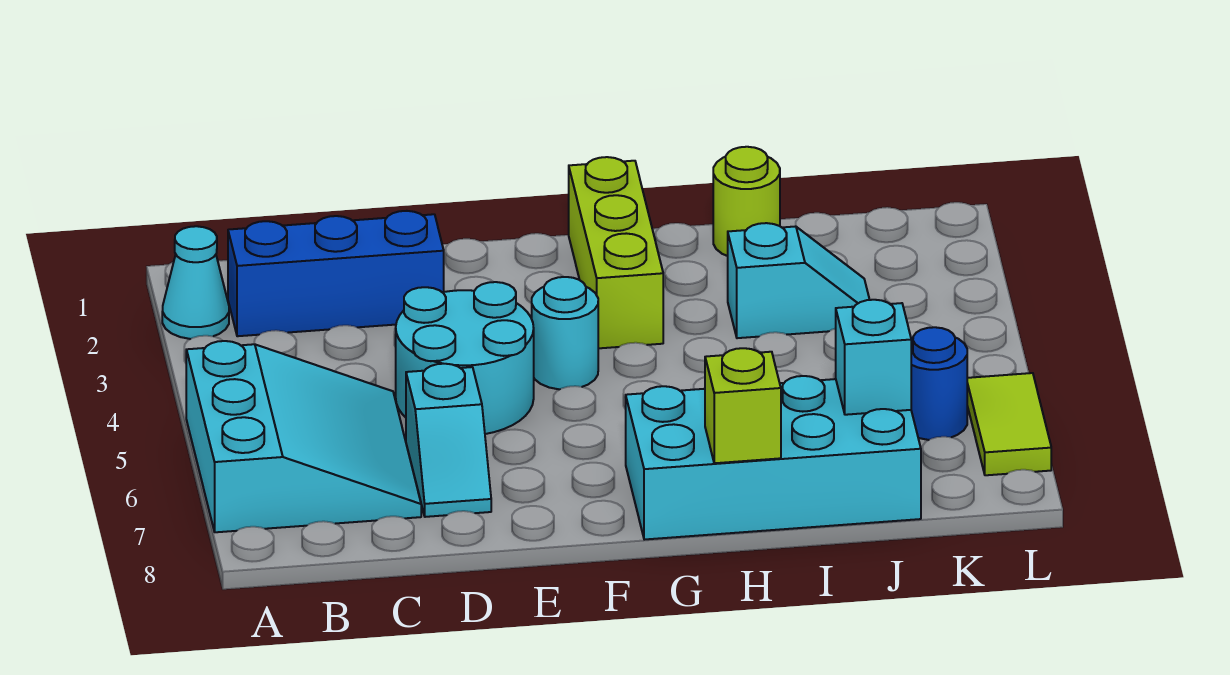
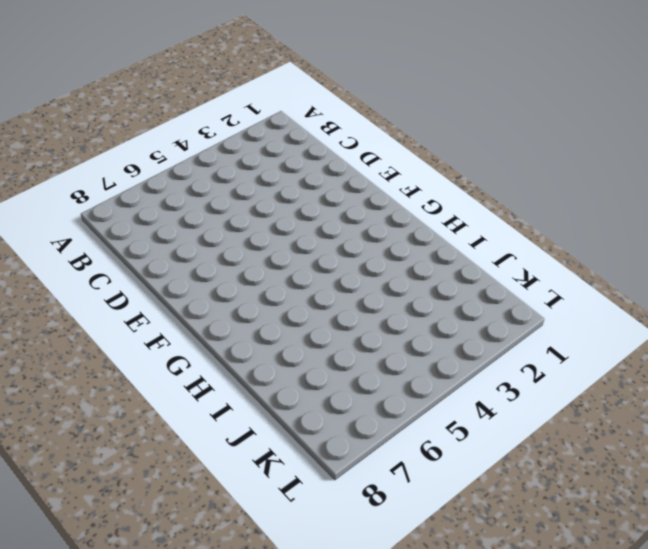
none -> cyan 1x1 cone [162,226,229,339]
none -> cyan 3x3 slope [186,341,421,532]
none -> blue 1x3 brick [228,211,444,336]

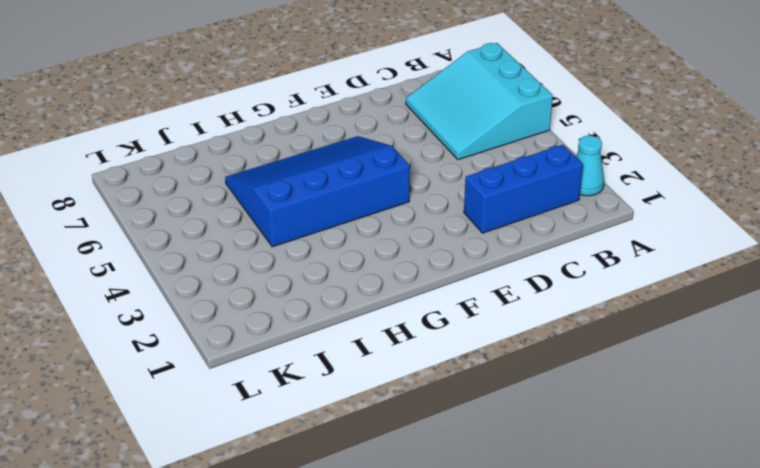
blue 3x4 slope [225,136,410,247] -> cyan 1x1 round brick [532,277,598,389]
none -> cyan 2x2 round brick [396,282,534,434]
none -> cyan 1x2 slope [406,364,491,517]
none -> lime 1x3 brick [569,157,663,348]

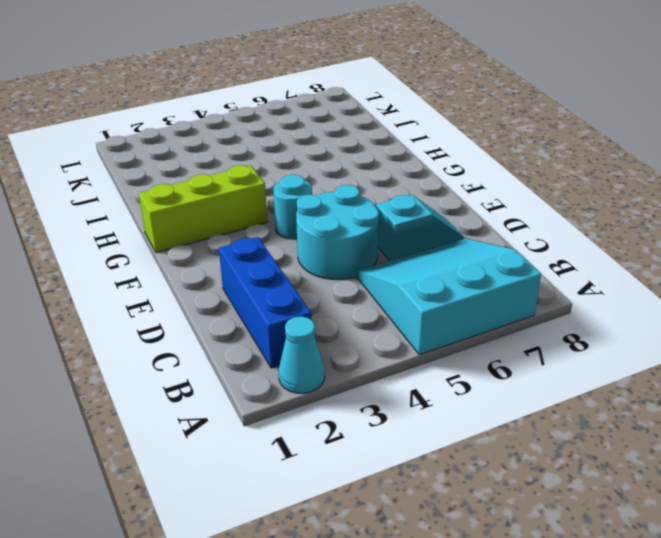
none -> cyan 2x4 brick [626,376,921,540]
none -> lime 1x1 round brick [713,147,780,256]
none -> cyan 1x2 slope [728,223,870,338]

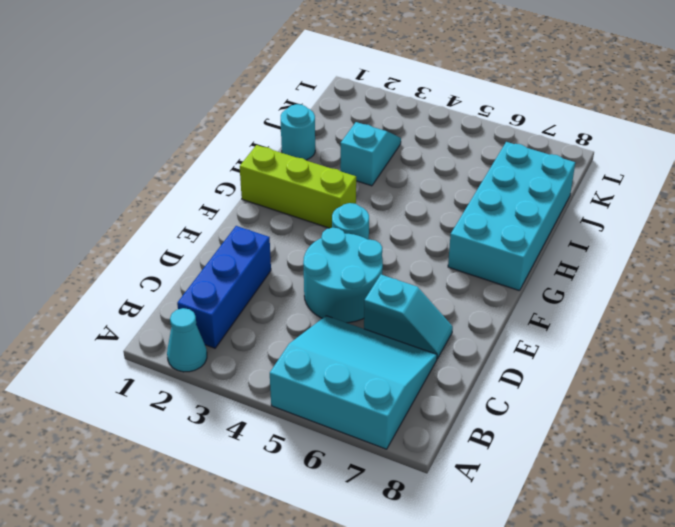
cyan 1x1 round brick [281,104,315,160] -> lime 1x1 round brick [713,147,780,256]
none -> blue 1x1 round brick [911,327,967,440]
none -> lime 1x2 tile [967,373,1051,475]
none -> lime 1x1 brick [705,348,781,463]

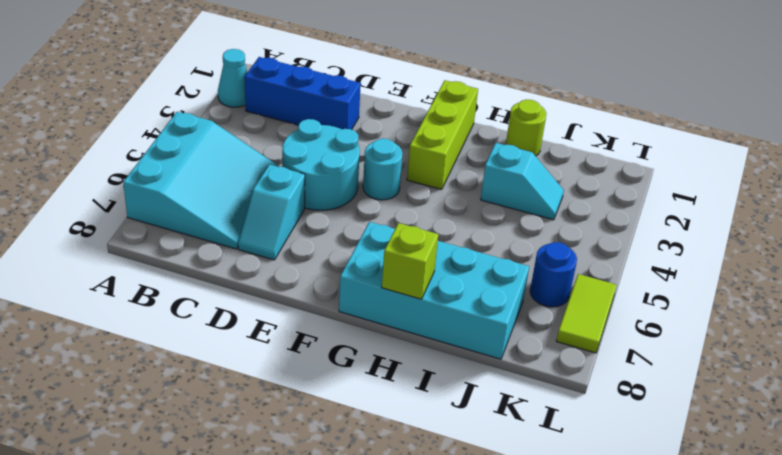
none -> cyan 1x1 brick [836,300,911,415]

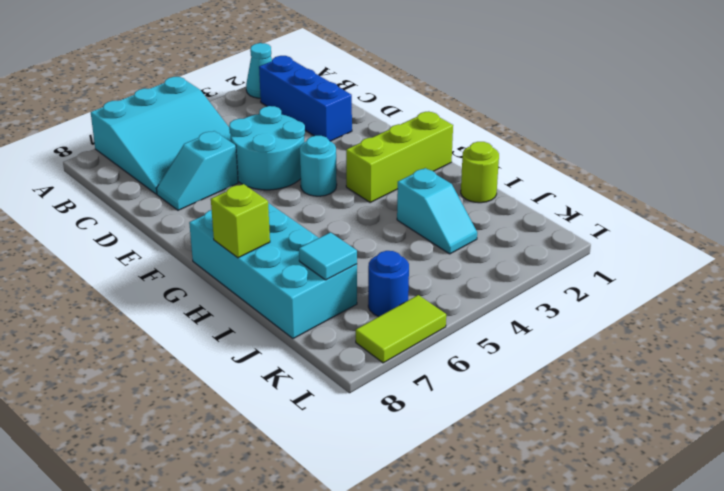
cyan 1x1 tile [299,232,357,280] -> cyan 1x1 brick [836,300,911,415]

